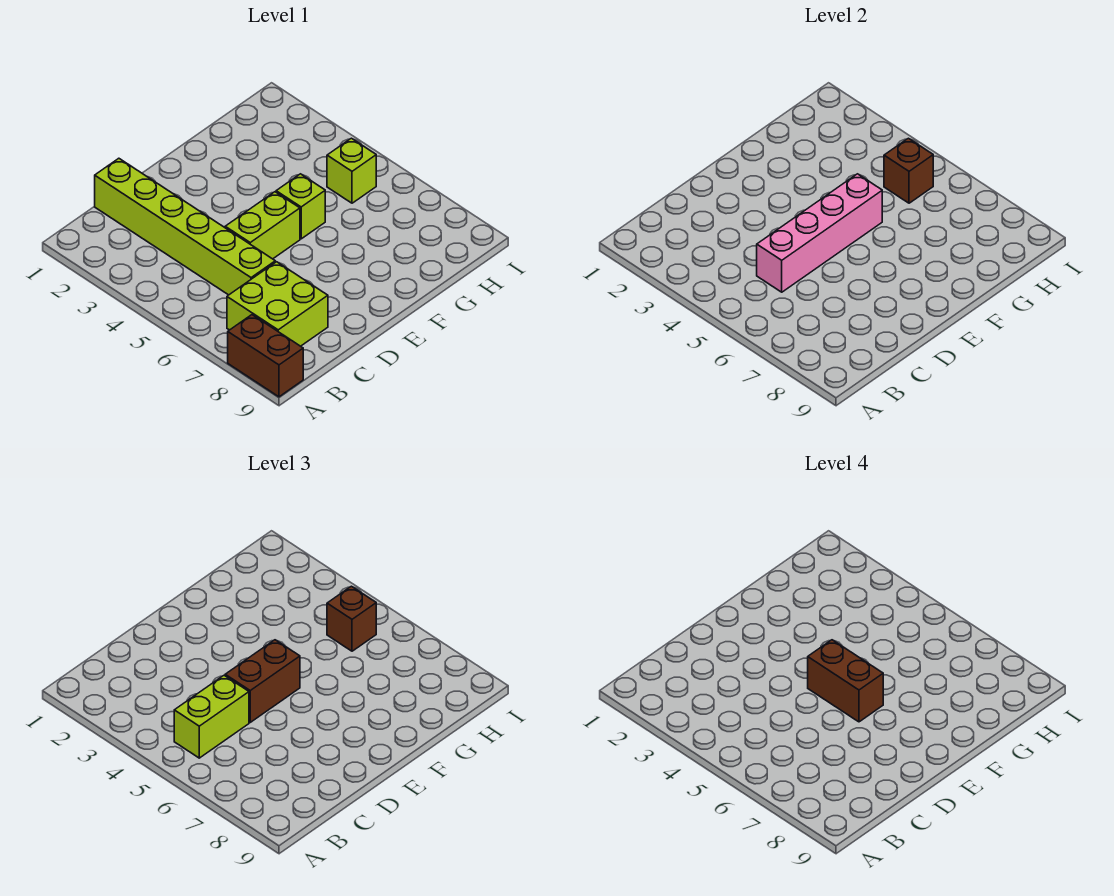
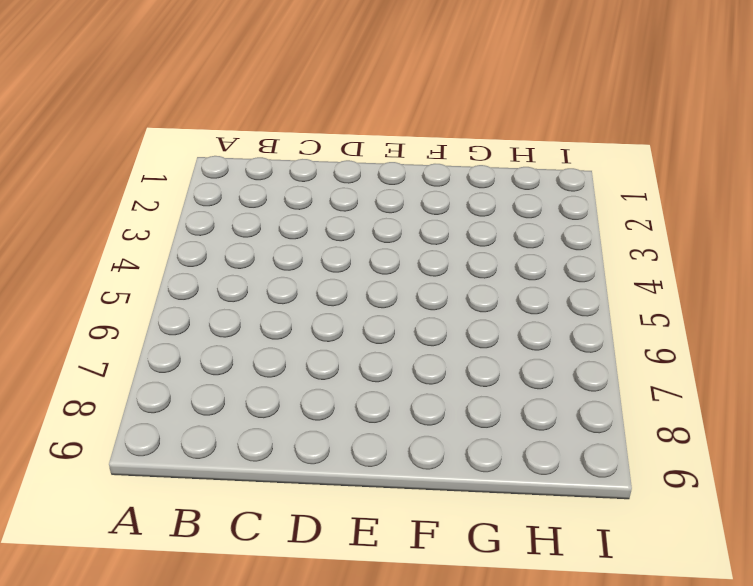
none -> brown 1x2 brick [228,315,303,397]
none -> lime 2x2 brick [227,262,328,346]
none -> lime 1x6 brick [95,158,275,295]

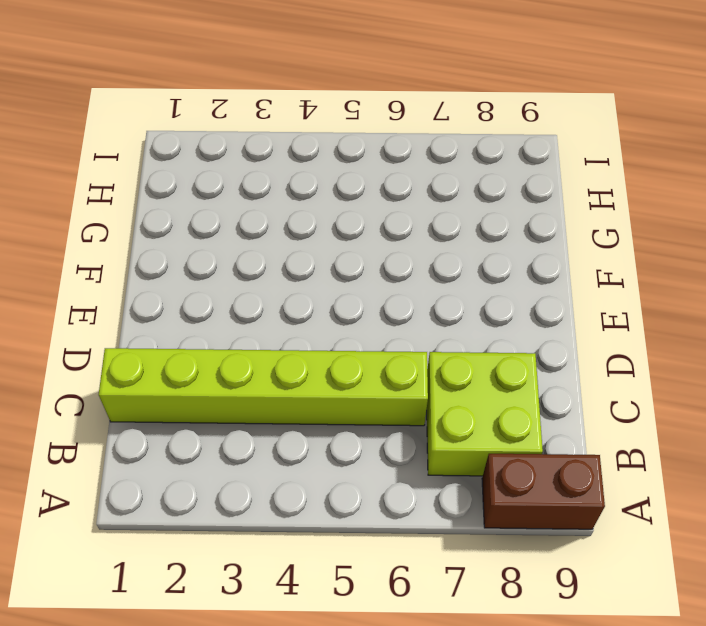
none -> lime 1x2 brick [225,192,300,259]
none -> lime 1x1 brick [276,174,325,239]
none -> lime 1x1 brick [327,138,376,203]

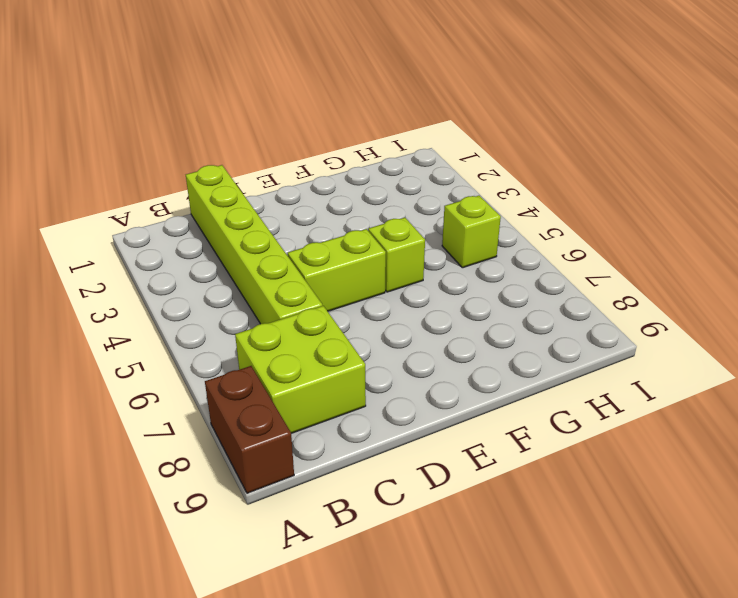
none -> pink 1x4 brick [757,174,882,292]
none -> brown 1x1 brick [884,138,933,203]
none -> lime 1x2 brick [174,675,249,758]

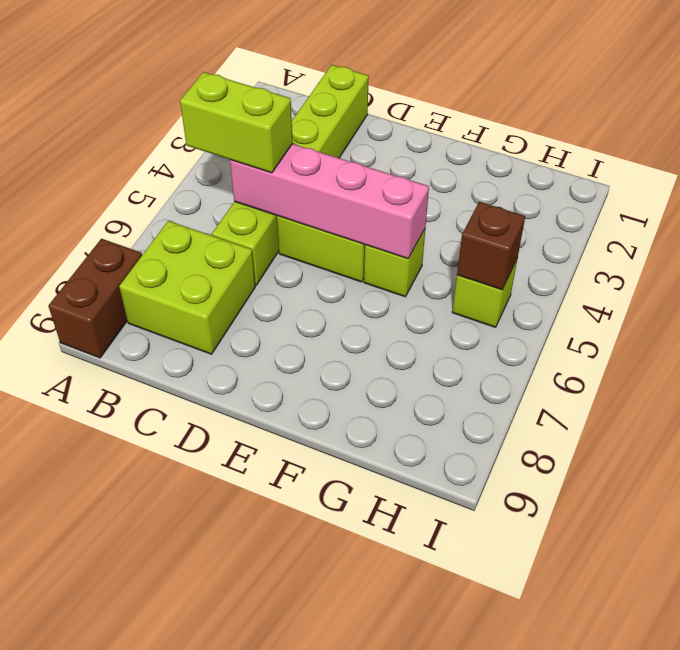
none -> brown 1x2 brick [225,640,300,722]
none -> brown 1x1 brick [327,586,376,651]
none -> brown 1x2 brick [808,640,883,722]

